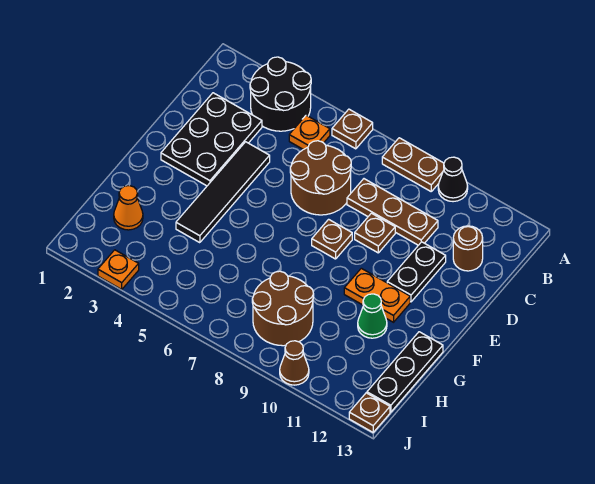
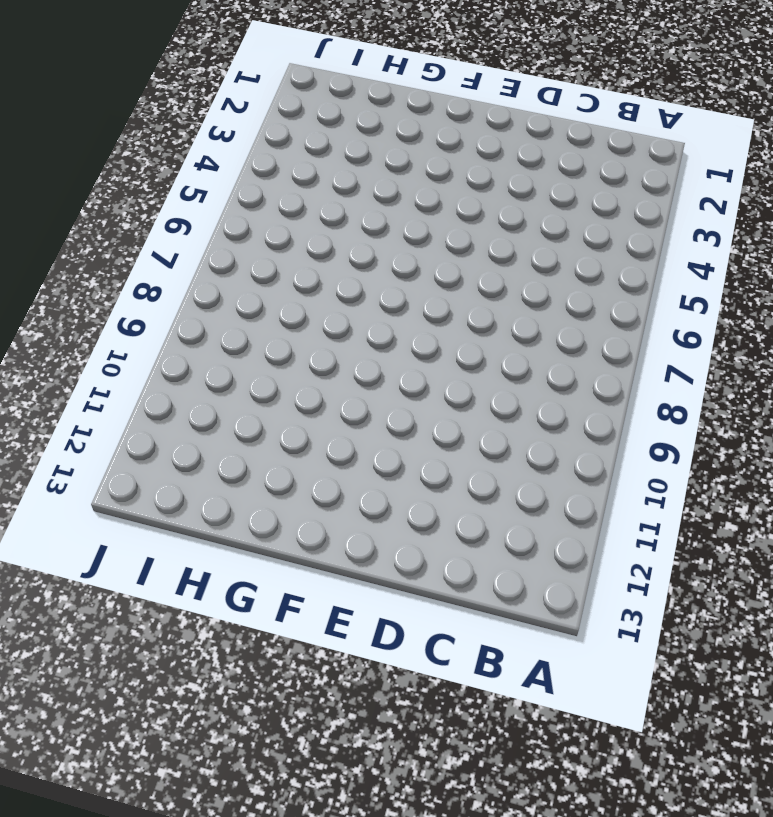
none -> black 2x2 round brick [250,57,311,131]
none -> brown 1x1 plate [332,109,373,149]
none -> brown 1x2 plate [382,138,444,191]

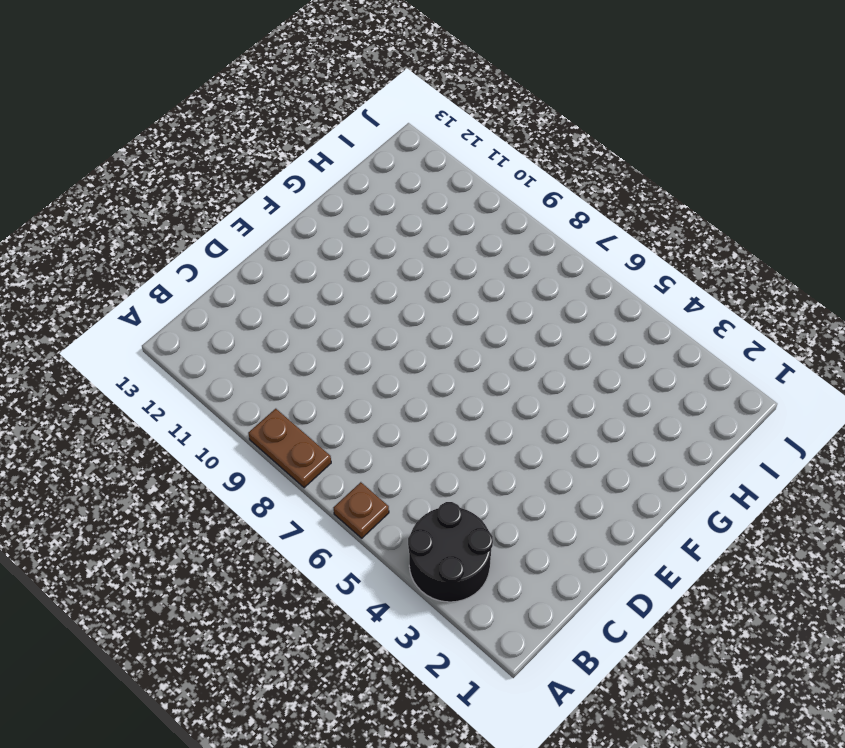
none -> black 1x1 cone [438,157,468,202]
none -> orange 1x1 plate [289,115,330,150]
none -> black 2x3 plate [161,93,262,186]

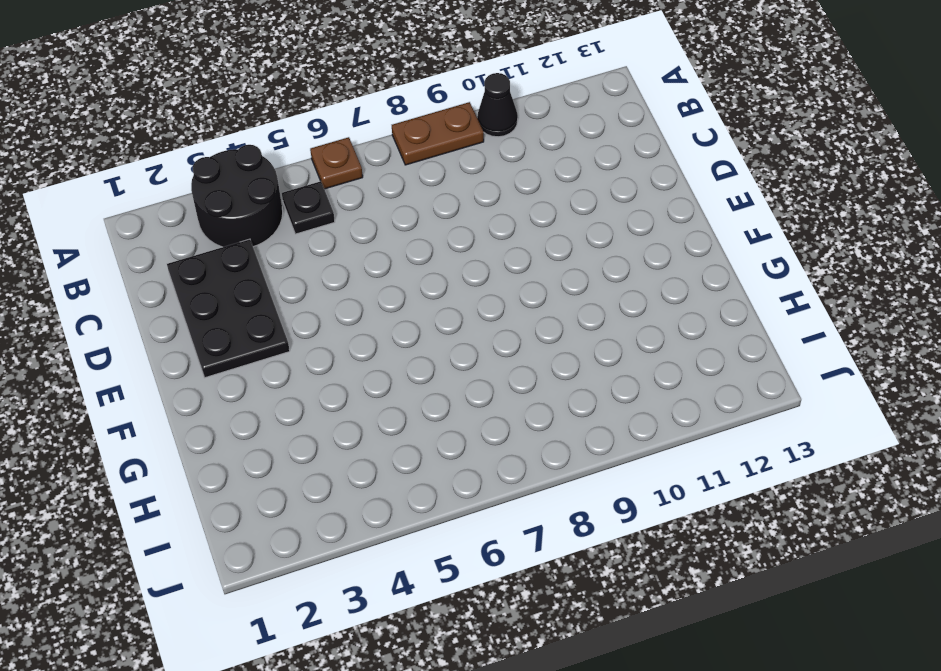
black 1x1 plate [282,181,335,234] -> orange 1x1 plate [289,115,330,150]
none -> brown 2x2 round brick [290,141,351,215]
none -> brown 1x3 plate [347,179,438,245]
none -> brown 1x1 round brick [453,226,483,271]

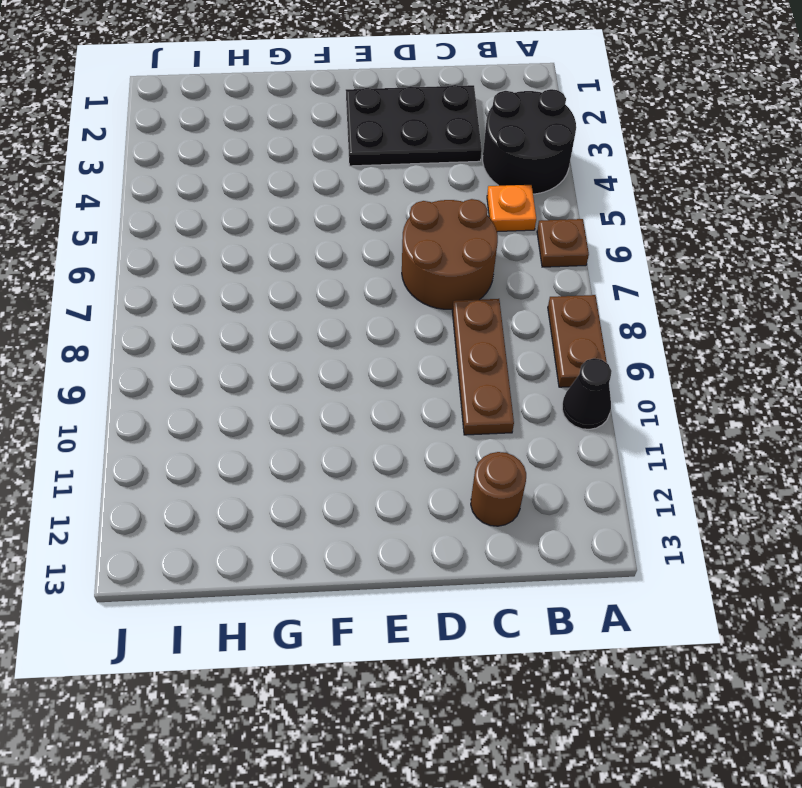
none -> black 1x4 tile [176,142,270,243]
none -> brown 1x1 plate [355,213,395,253]
none -> black 1x2 plate [387,242,446,302]

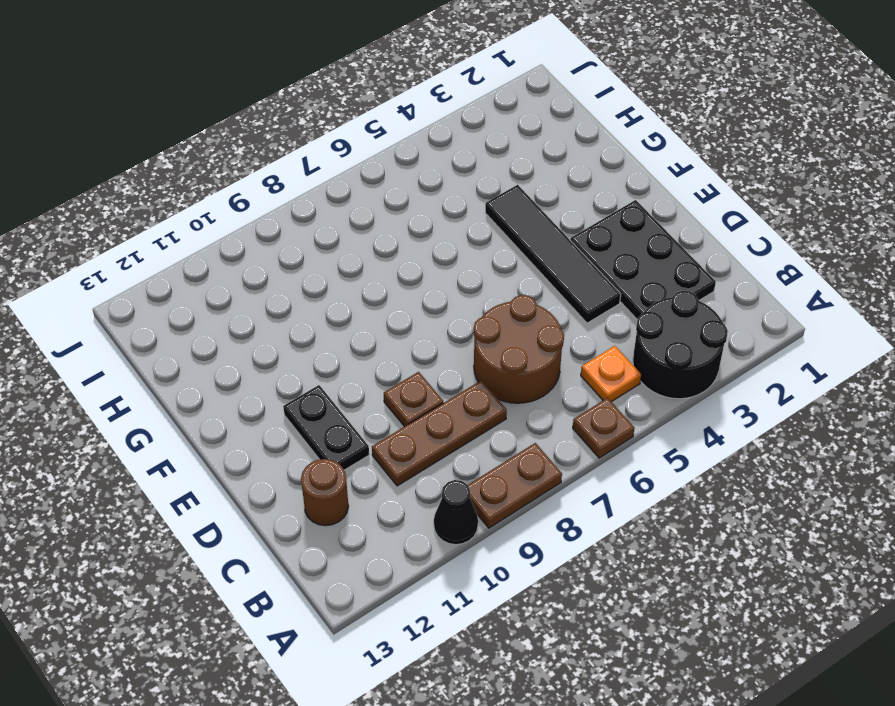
none -> brown 1x1 plate [312,219,352,259]
none -> orange 1x2 plate [344,268,410,322]
none -> green 1x1 cone [358,294,387,338]

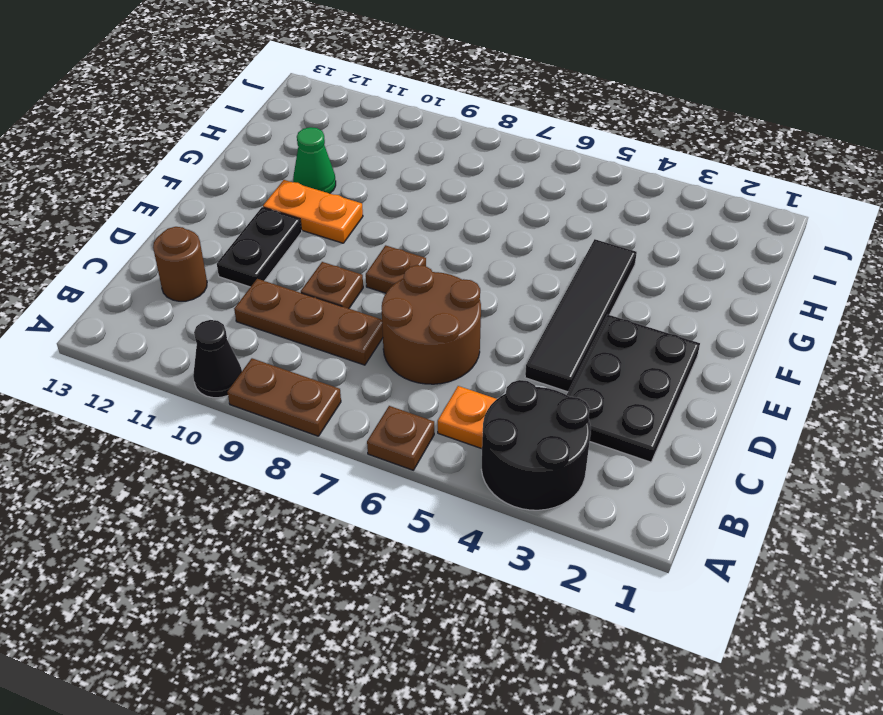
none -> black 1x3 plate [367,332,443,412]
none -> orange 1x1 cone [114,186,143,230]
none -> brown 2x2 round brick [252,271,314,346]

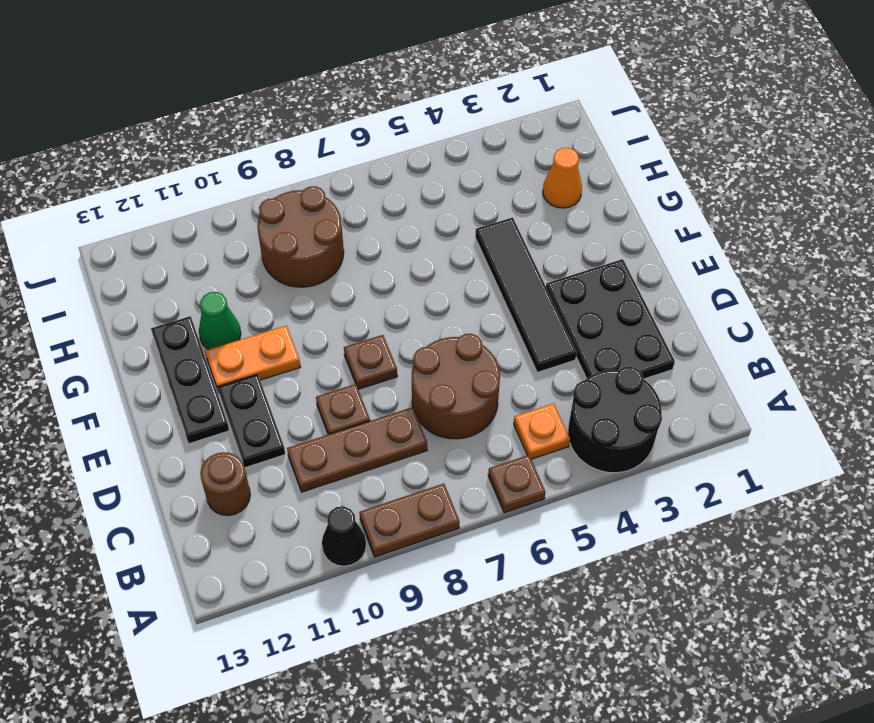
black 1x3 plate [151,316,229,444] -> black 1x3 plate moved to [367,332,443,412]
none -> orange 1x1 plate [98,250,139,289]
none -> brown 1x1 cone [280,341,309,385]
none -> brown 1x1 plate [349,393,390,432]

